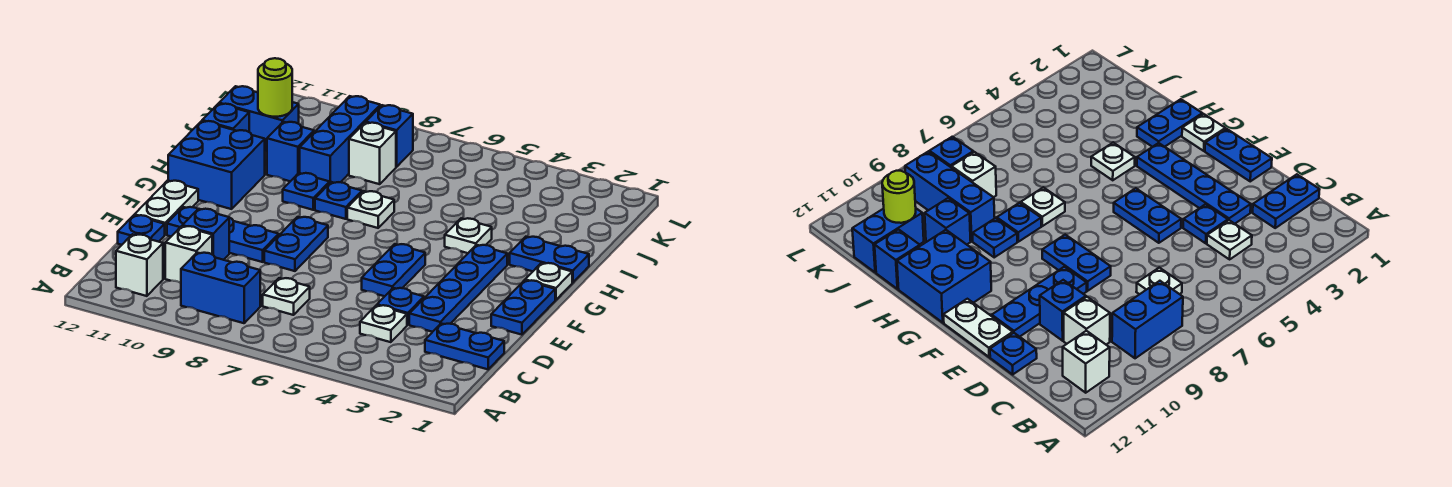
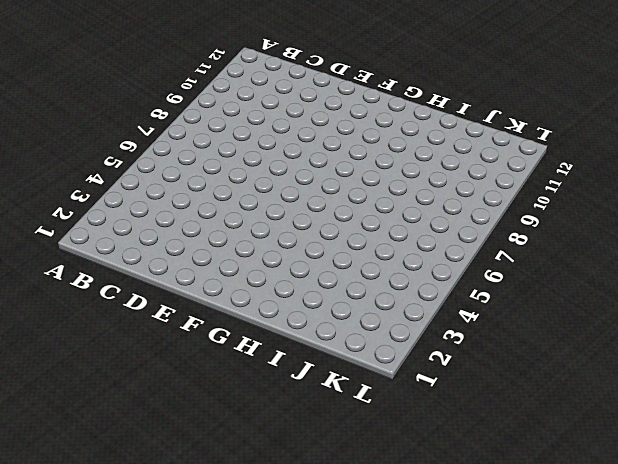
none -> blue 1x2 brick [181,253,260,323]
none -> white 1x1 brick [116,234,163,296]
none -> blue 1x2 plate [425,323,504,369]

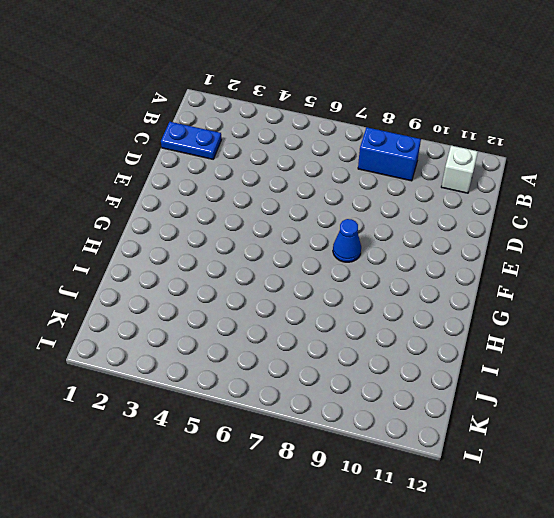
blue 1x1 cone [333,219,361,262] -> blue 1x2 plate [264,217,328,271]
none -> white 1x1 plate [360,305,407,342]
none -> white 1x1 plate [263,278,310,315]
none -> white 1x1 brick [165,226,212,283]

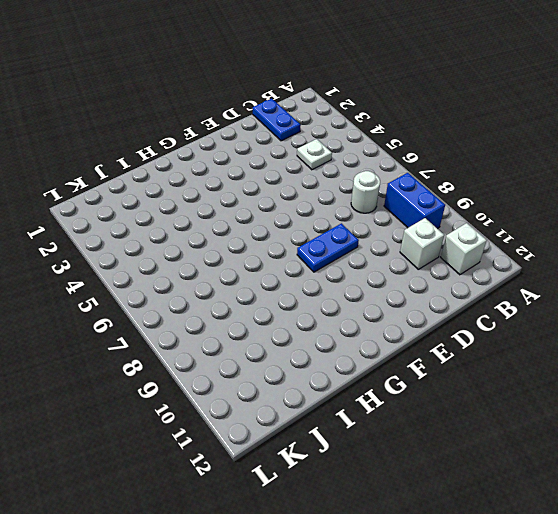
white 1x1 round brick [351,171,380,213] -> white 1x1 plate [263,278,310,315]
none -> blue 1x4 plate [409,245,507,332]
none -> blue 1x1 plate [377,288,424,325]
none -> blue 1x1 brick [182,209,229,260]

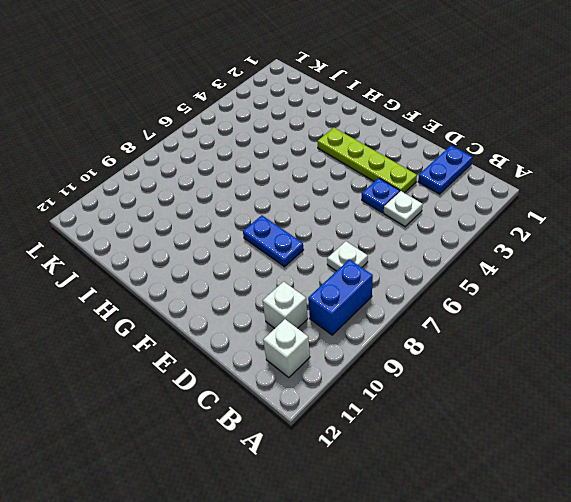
lime 1x4 plate [317,128,417,193] -> blue 1x4 plate [409,245,507,332]
none -> blue 1x1 brick [182,209,229,260]
none -> blue 1x1 plate [118,215,165,245]
none -> blue 1x2 plate [491,280,555,335]

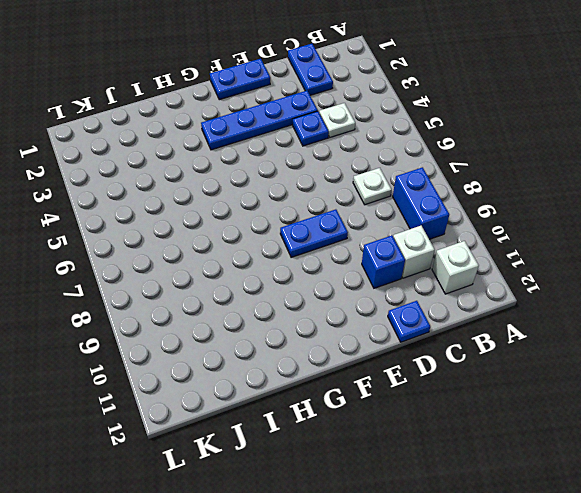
none -> blue 1x2 plate [362,244,425,296]
none -> blue 1x3 plate [167,207,279,262]
none -> white 1x2 plate [134,180,198,235]

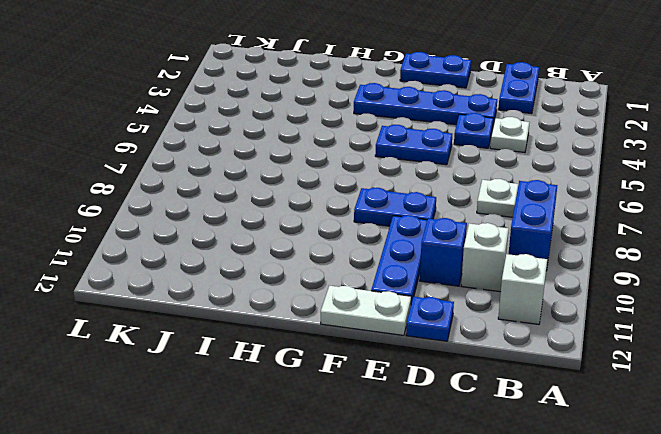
none -> white 1x1 plate [525,263,572,300]
none -> blue 2x2 brick [168,121,265,209]
none -> blue 1x2 plate [510,237,589,283]

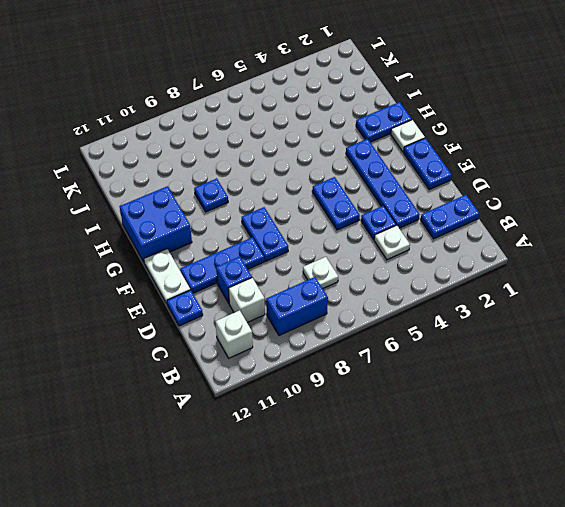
none -> white 1x1 plate [445,218,492,253]
none -> white 1x1 plate [347,191,394,228]
none -> blue 1x1 plate [315,182,362,219]

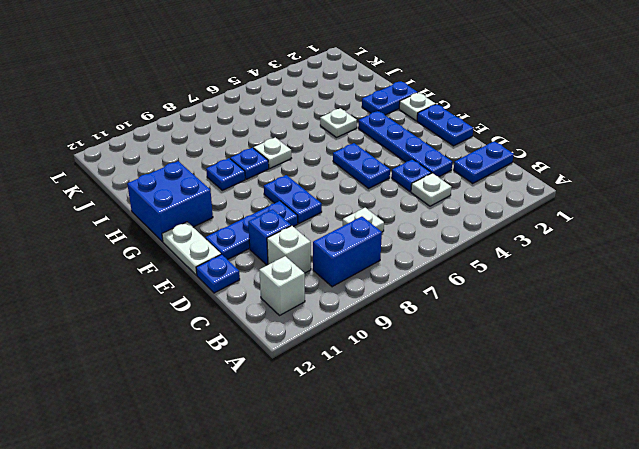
none -> blue 1x3 brick [300,96,380,183]
none -> blue 1x1 brick [267,122,314,181]
none -> blue 1x1 brick [202,104,249,132]

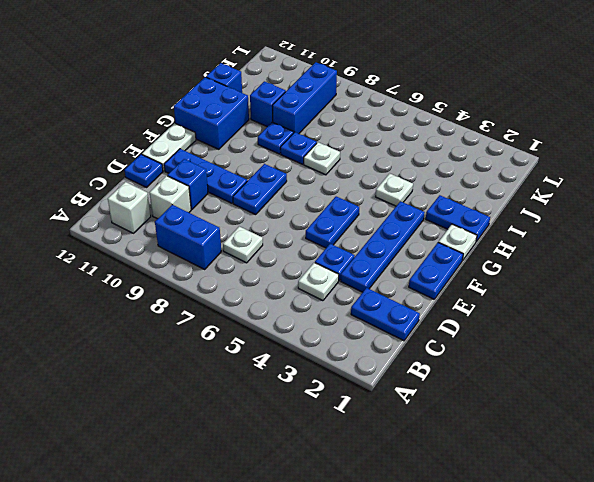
none -> white 1x1 brick [349,123,396,184]
none -> blue 1x2 brick [219,86,299,152]
none -> blue 1x1 brick [366,105,413,167]

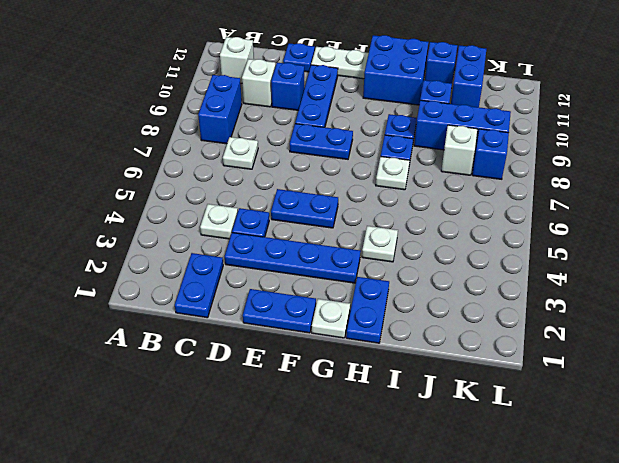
none -> lime 1x1 round brick [258,58,292,117]

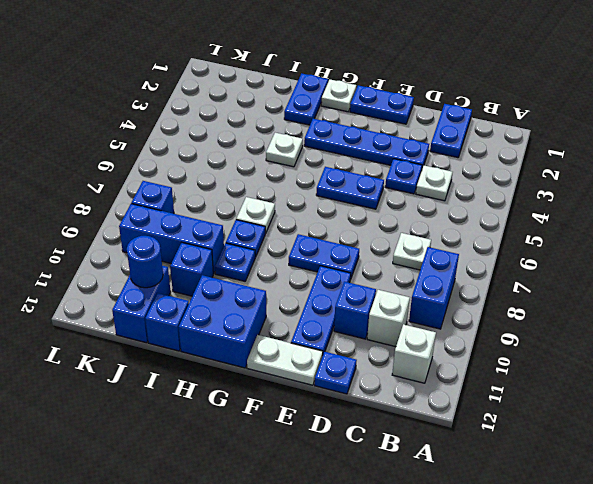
blue 1x1 round brick [127,236,163,288] -> lime 1x1 round brick [258,58,292,117]
none -> white 1x1 brick [349,123,396,184]

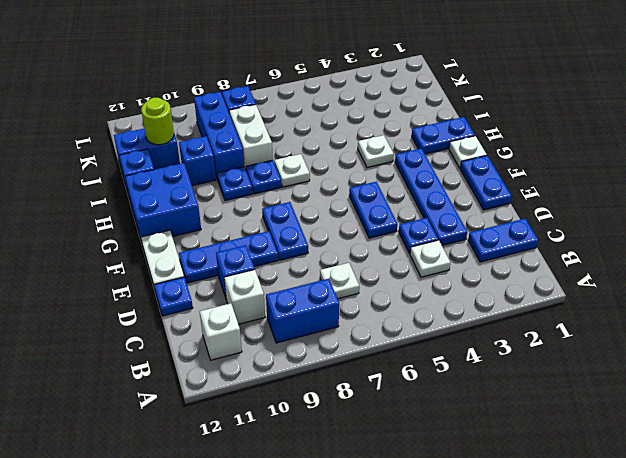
white 1x2 brick [229,105,273,169] -> white 1x1 brick [349,123,396,184]

